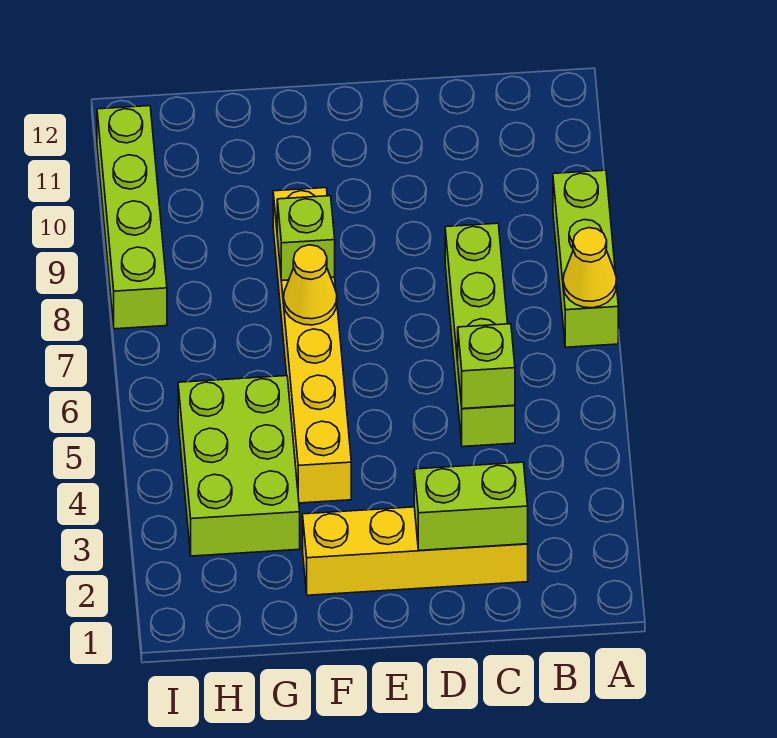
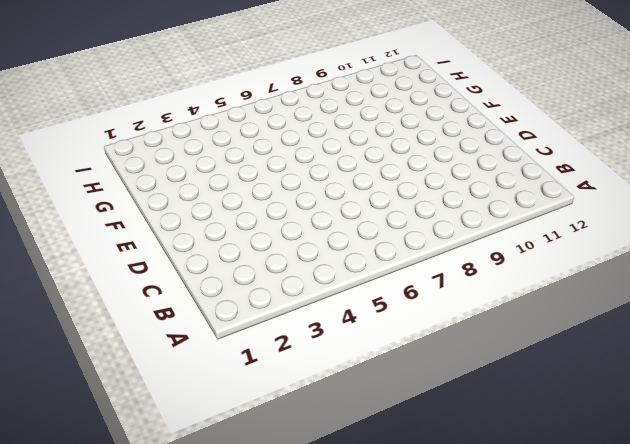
none -> lime 1x3 brick [553,170,618,347]
none -> yellow 1x4 brick [303,507,528,595]

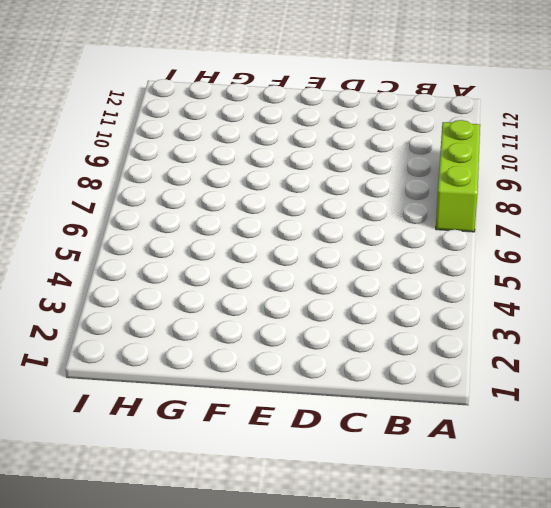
none -> yellow 1x4 brick [303,507,528,595]
none -> lime 1x4 brick [445,223,515,447]

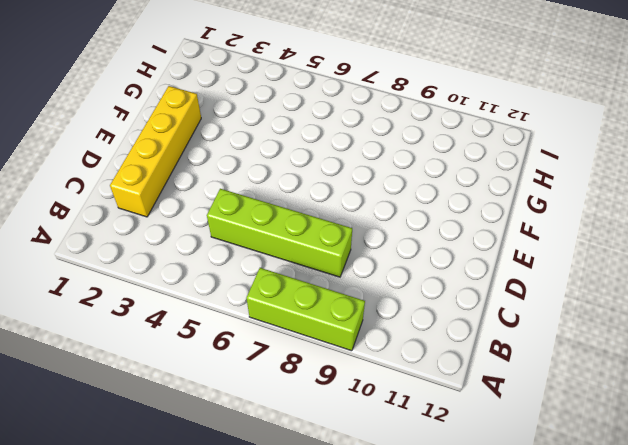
none -> yellow 1x6 brick [273,188,351,503]
none -> lime 2x3 brick [178,376,300,556]

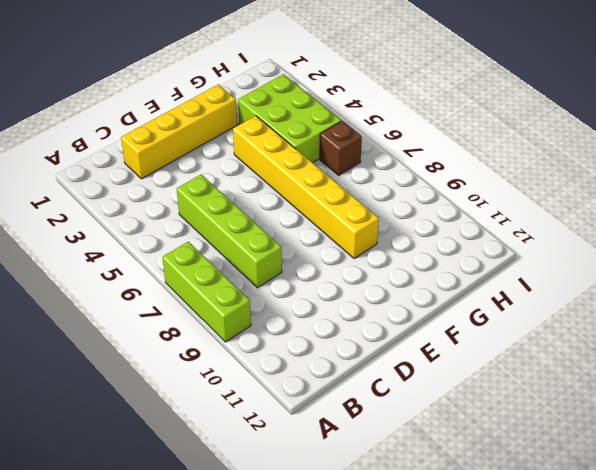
brown 1x1 brick [320,121,362,175] -> none
none -> lime 1x4 brick [97,106,167,329]
none -> yellow 1x1 cone [563,228,616,308]

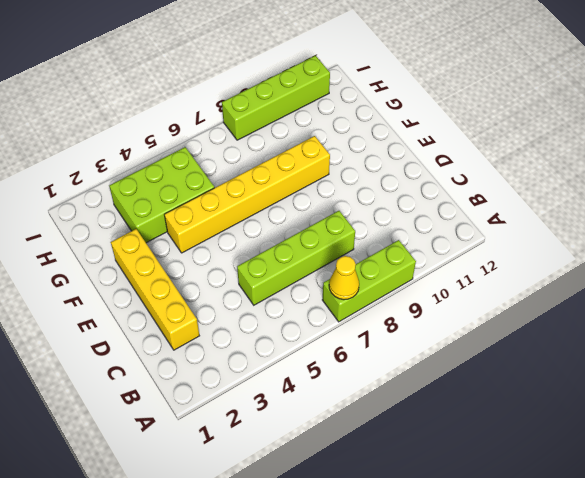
none -> lime 1x2 brick [414,462,528,550]
none -> lime 1x1 brick [458,324,515,409]

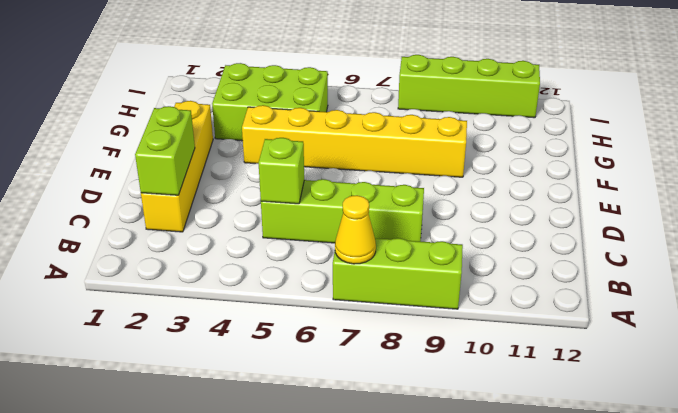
none -> yellow 1x1 cone [284,245,337,325]
none -> lime 1x1 brick [277,196,335,281]

